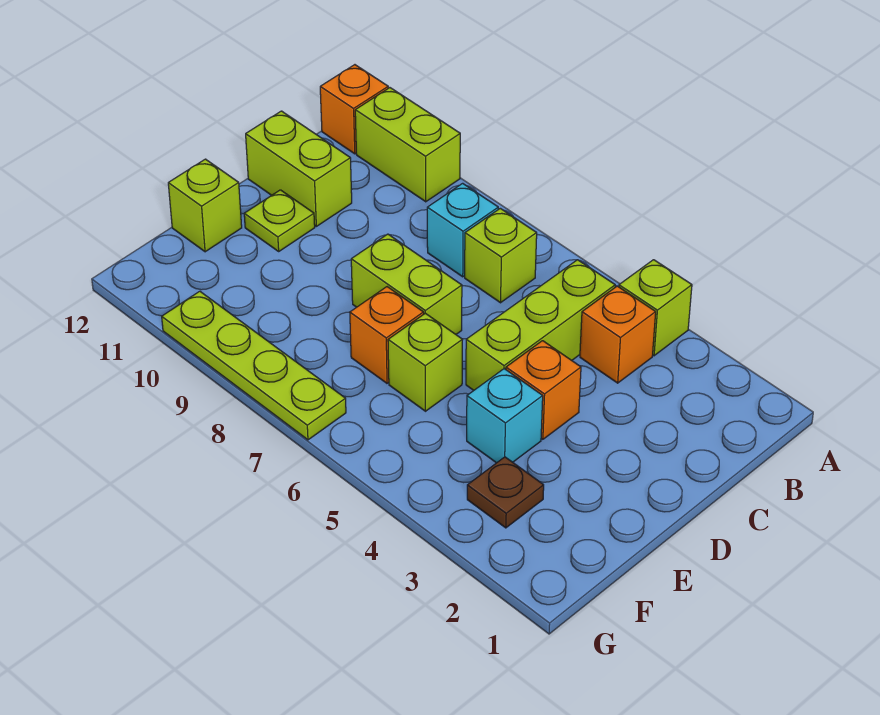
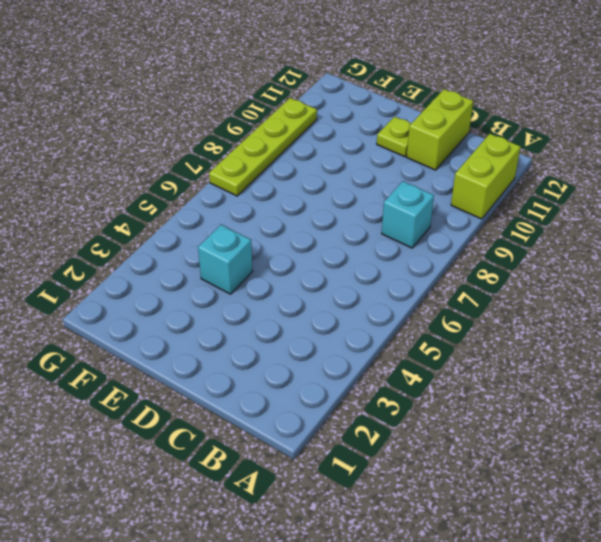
none -> lime 1x1 brick [619,260,692,356]
none -> orange 1x1 brick [320,65,388,154]
none -> orange 1x1 brick [580,286,656,383]

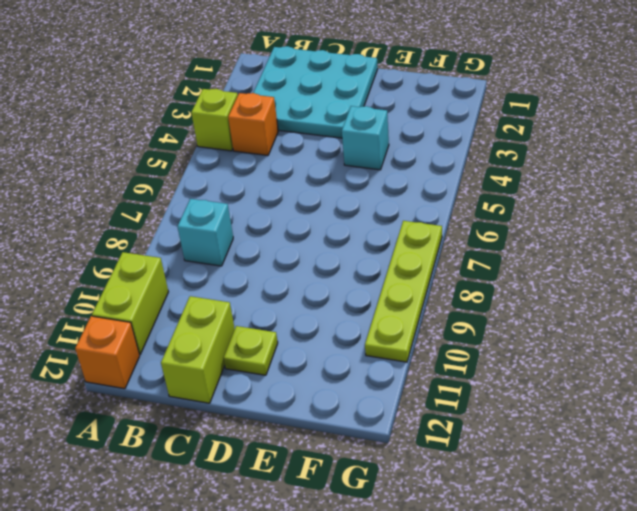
cyan 3x3 plate [253,46,378,138] -> none
none -> lime 1x3 brick [466,260,615,390]
none -> lime 1x1 brick [465,208,537,303]
none -> orange 1x1 brick [506,341,581,439]

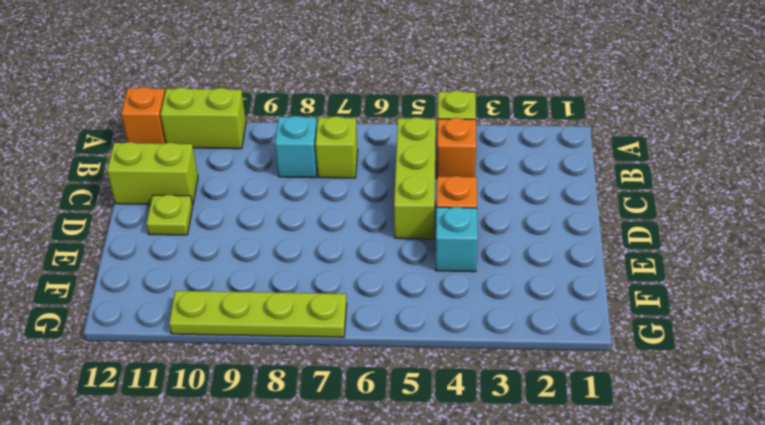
none -> lime 1x2 brick [351,234,462,334]
none -> lime 1x1 brick [388,313,462,411]
none -> orange 1x1 brick [350,287,424,383]

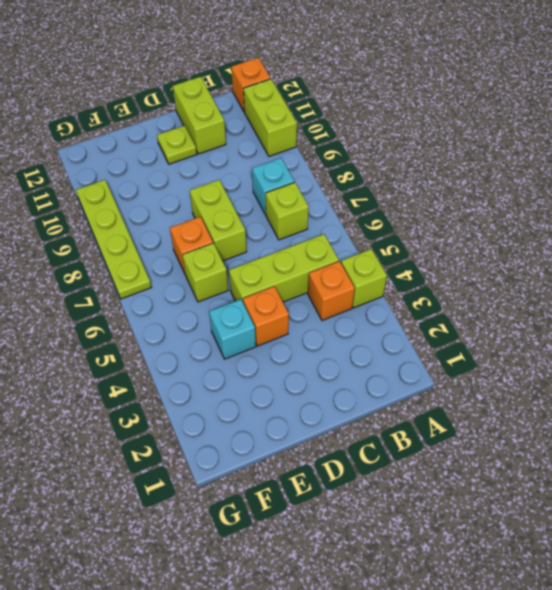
none -> lime 1x1 brick [168,159,242,252]
none -> brown 1x1 plate [467,457,544,528]

